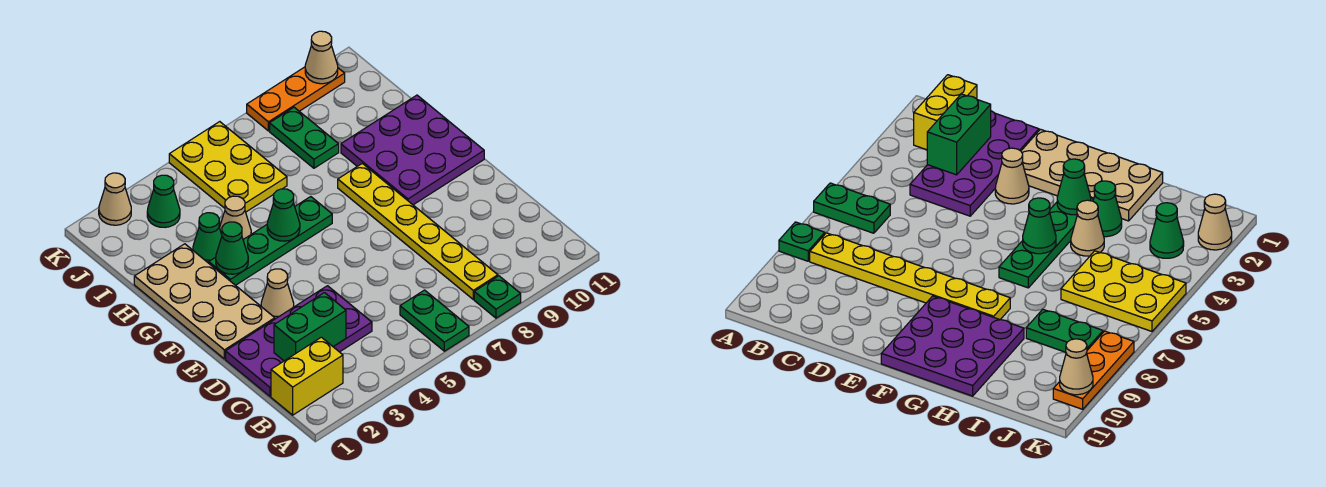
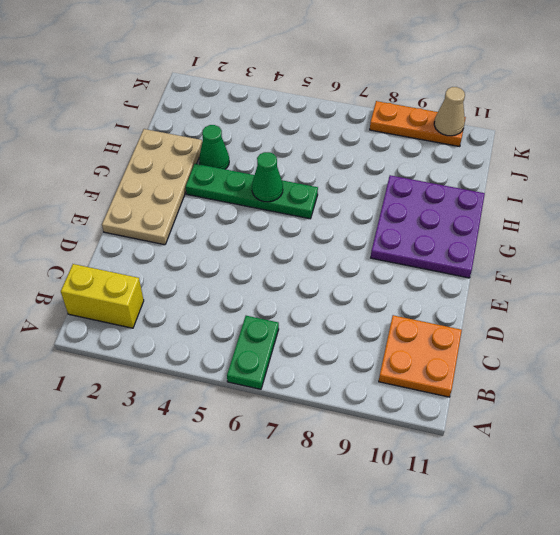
orange 2x2 plate [379,315,462,397] -> none
none -> green 1x1 plate [474,276,521,318]
none -> yellow 1x6 plate [338,163,498,299]
none -> purple 2x4 plate [226,286,372,396]

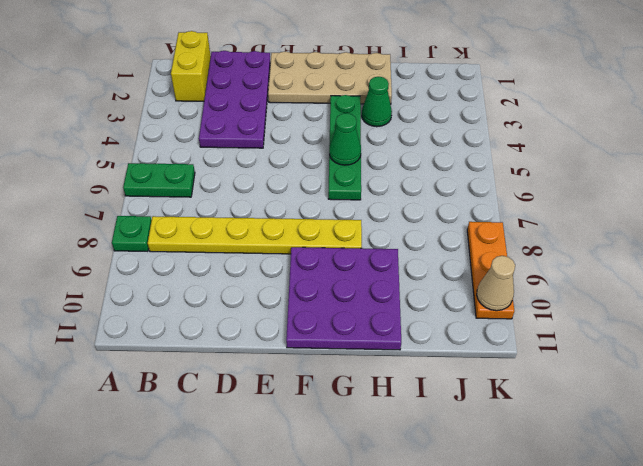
none -> tan 1x1 cone [261,269,294,319]
none -> tan 1x1 cone [219,196,251,239]
none -> yellow 2x3 plate [169,122,287,212]

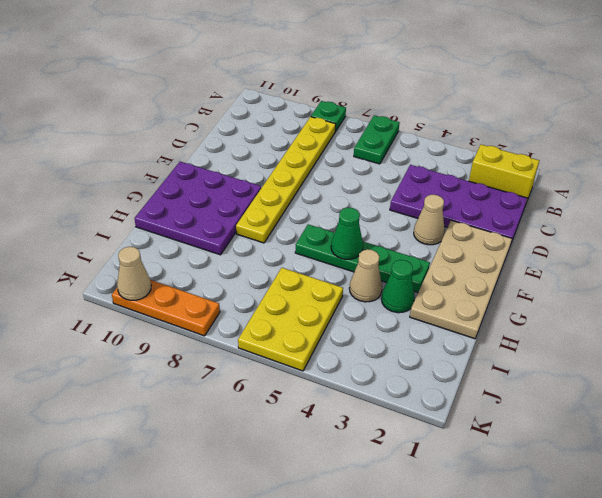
none -> green 1x2 plate [270,107,339,168]
none -> green 1x1 cone [147,175,180,227]
none -> tan 1x1 cone [99,173,131,225]

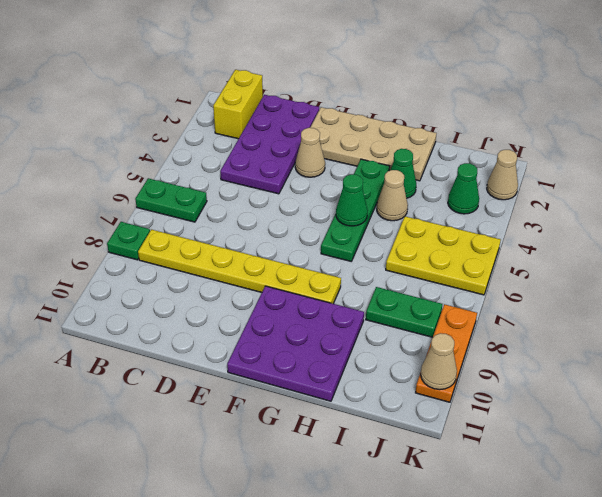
none -> green 1x2 brick [274,293,346,361]
none -> green 1x1 cone [216,222,248,274]

